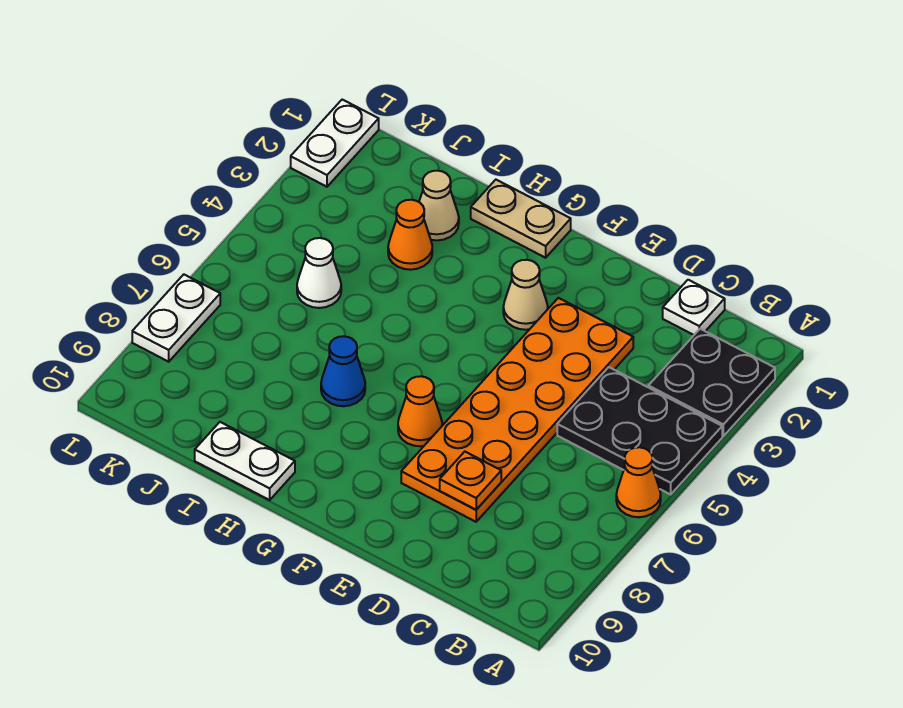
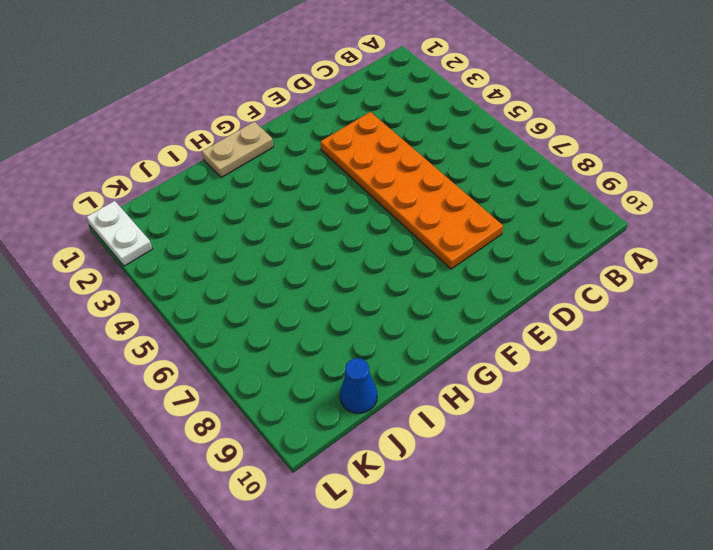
blue 1x1 cone [340,358,377,413] -> blue 1x1 cone moved to [321,336,365,406]
none -> black 2x2 plate [648,329,775,436]
none -> black 2x3 plate [557,367,722,494]
none -> orange 1x1 cone [616,447,661,517]

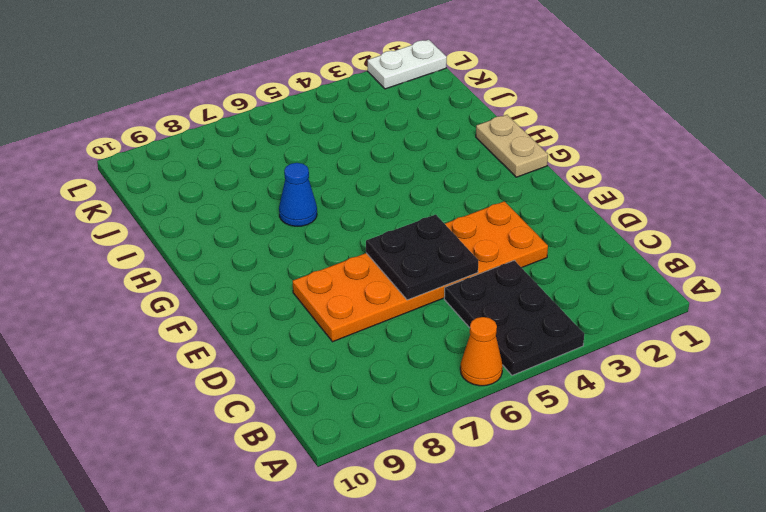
black 2x2 plate [366,215,479,300] -> black 2x2 plate moved to [648,329,775,436]
none -> white 1x1 plate [663,280,725,335]
none -> tan 1x1 cone [503,260,548,330]
none -> orange 1x1 cone [398,376,442,446]

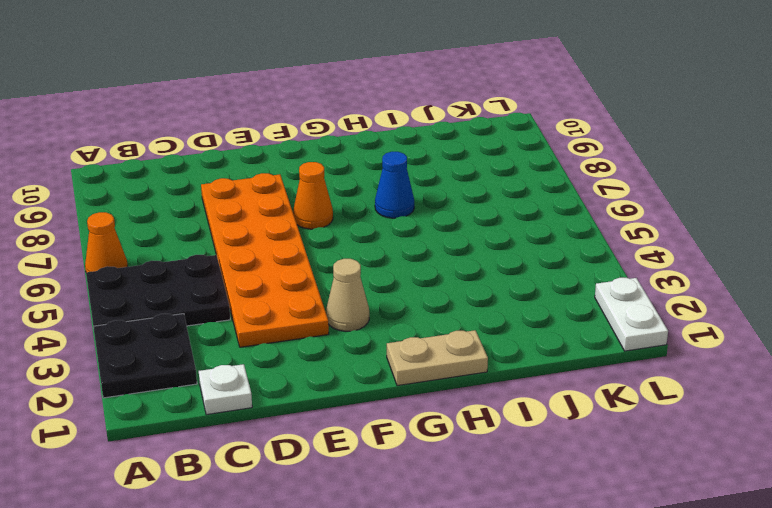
none -> white 1x2 plate [195,422,295,500]
none -> tan 1x1 cone [419,170,459,240]
none -> orange 1x1 cone [388,200,432,270]

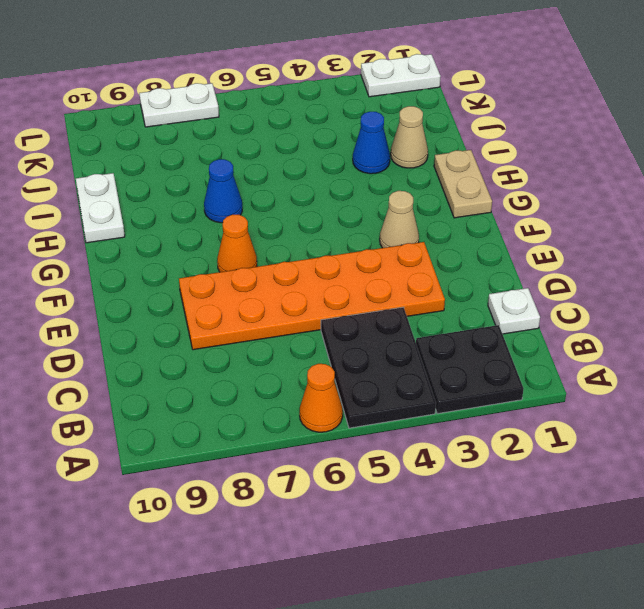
blue 1x1 cone [353,112,390,174] -> orange 1x1 cone [388,200,432,270]
none -> white 1x1 cone [297,238,341,308]
none -> orange 1x1 plate [440,452,501,510]

